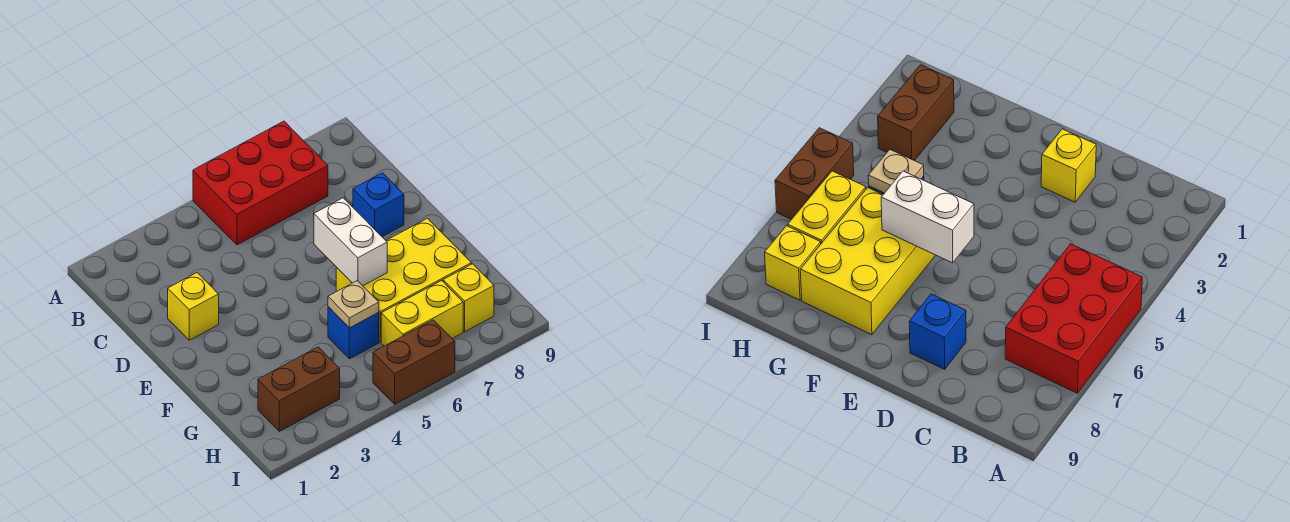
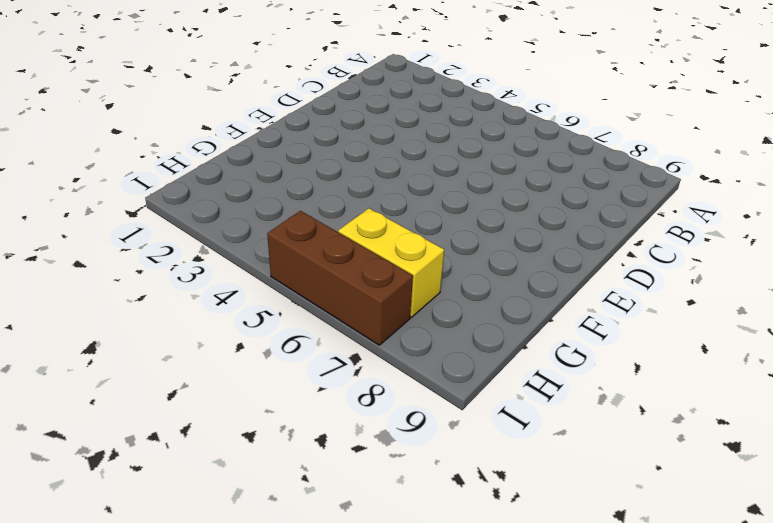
brown 1x3 brick [267,211,413,345] -> brown 1x2 brick [373,320,455,404]
none -> red 2x3 brick [193,121,328,245]
none -> yellow 1x1 brick [168,273,219,340]

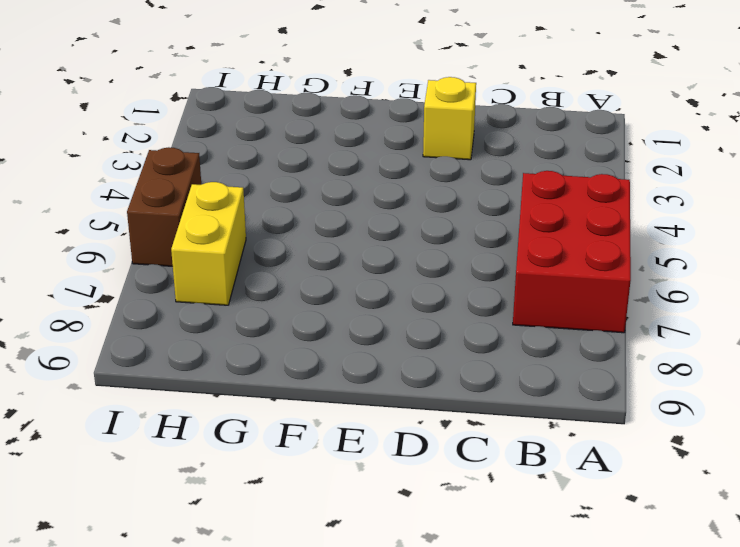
none -> blue 1x1 brick [353,173,404,237]
none -> yellow 2x3 brick [336,218,472,342]

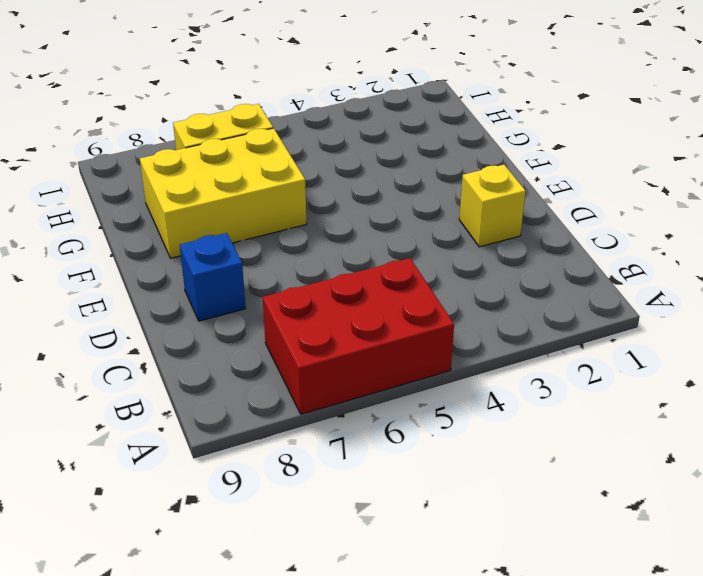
none -> blue 1x1 brick [328,307,379,359]
none -> brown 1x2 brick [258,347,340,431]

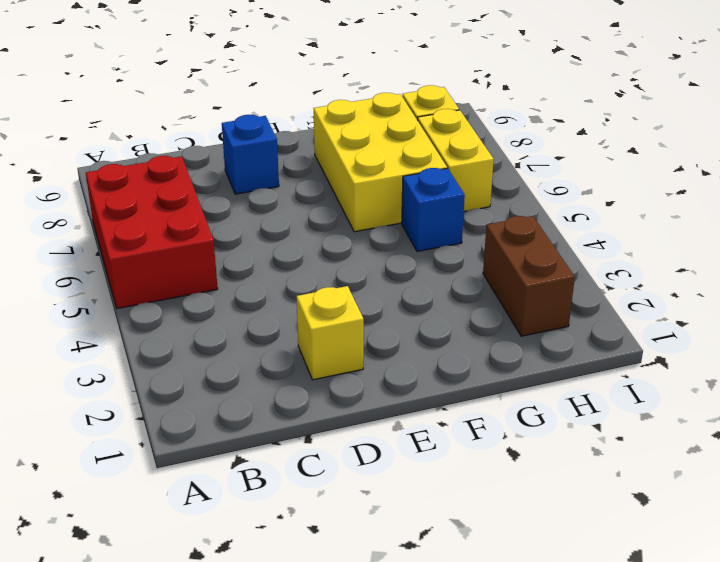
none -> brown 1x2 brick [373,320,455,404]
none -> white 1x2 brick [314,198,387,286]

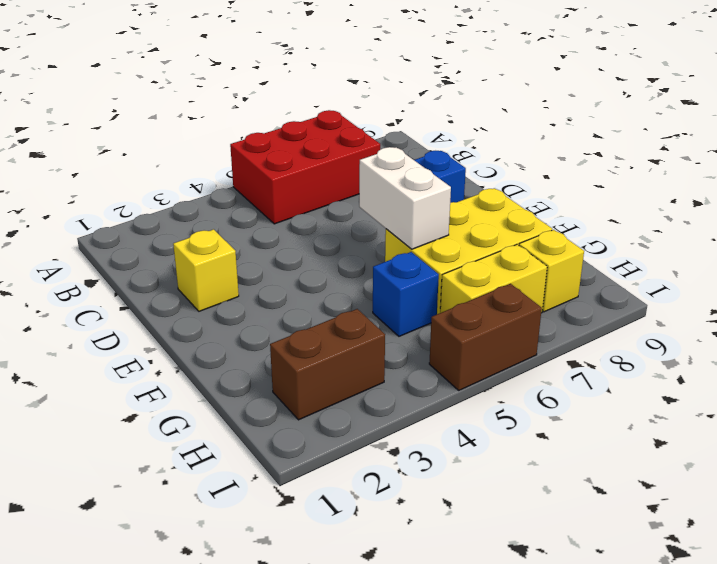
none -> tan 1x1 plate [328,281,379,328]

